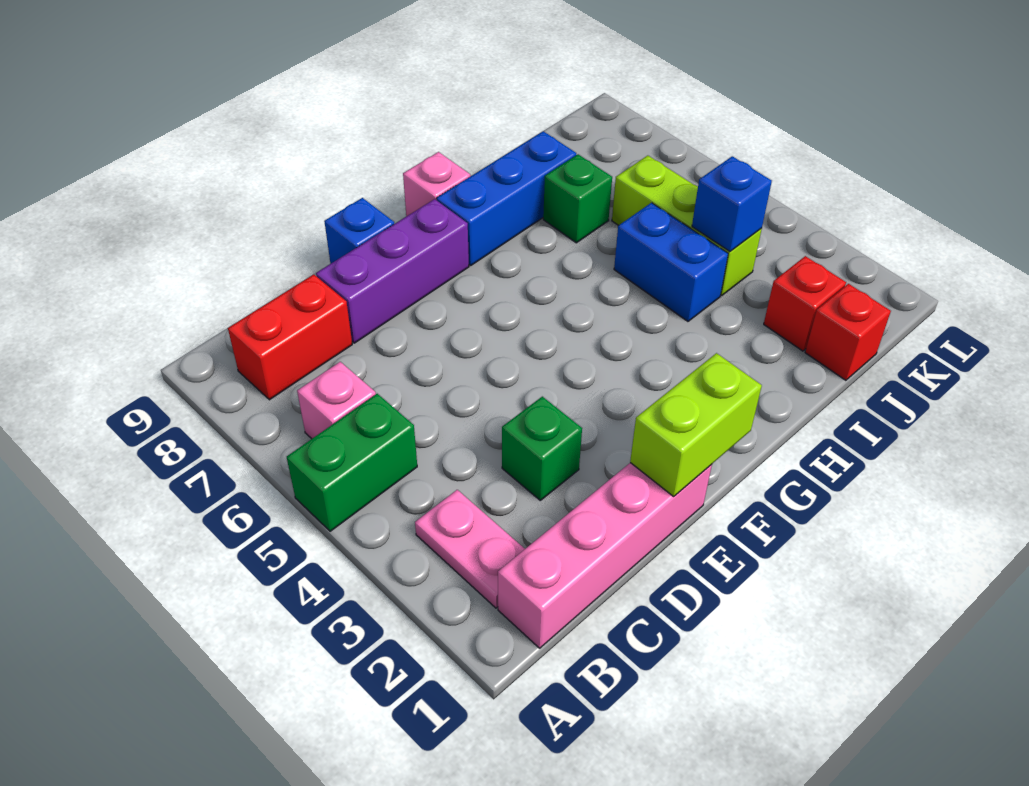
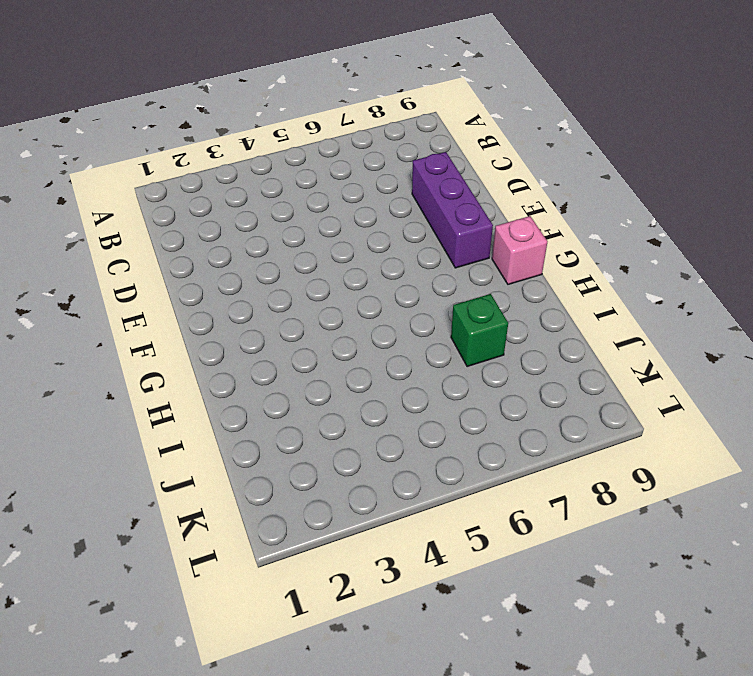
none -> green 1x2 brick [287,394,417,531]
none -> pink 1x4 brick [498,463,712,648]
none -> pink 1x2 plate [415,490,525,608]

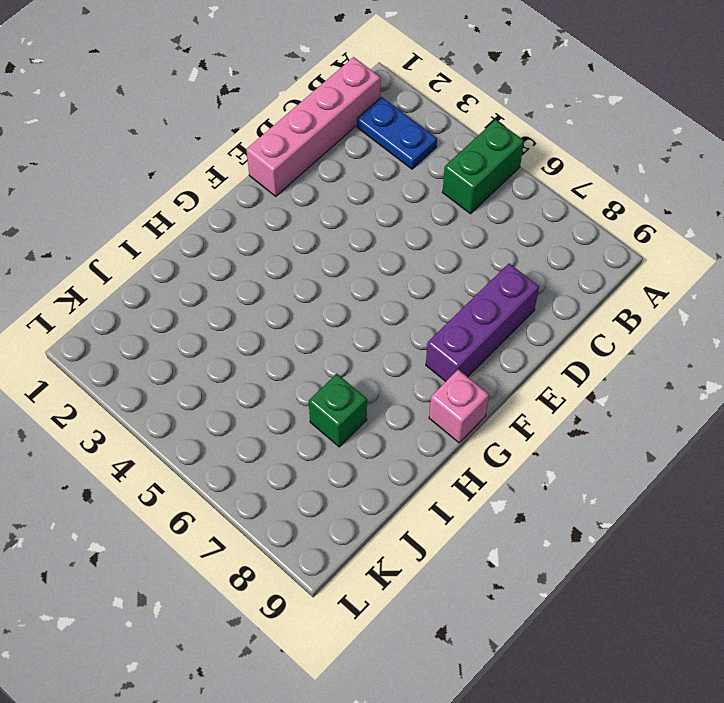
blue 1x2 plate [357,97,437,169] -> pink 1x2 plate [415,490,525,608]
none -> pink 1x1 brick [297,362,376,439]
none -> red 1x2 brick [228,274,352,400]
none -> green 1x1 brick [502,397,582,500]

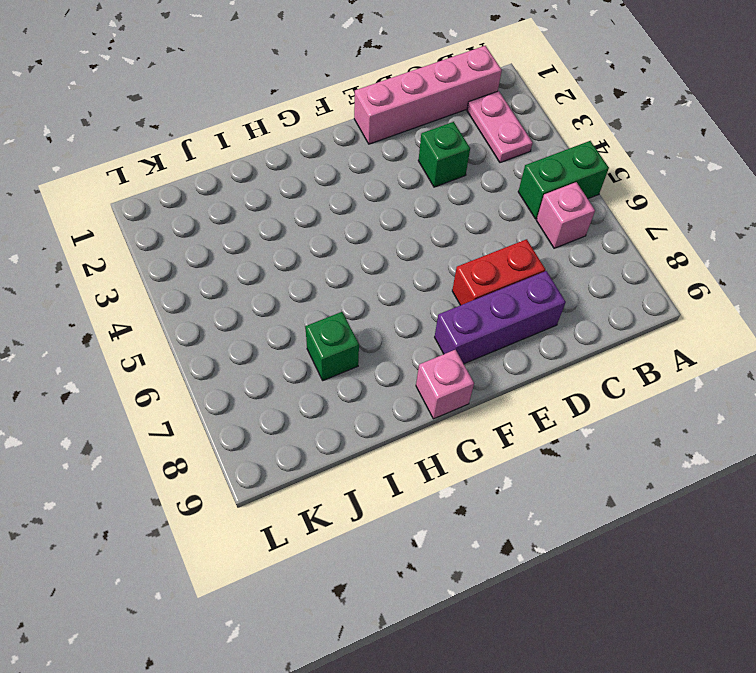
red 1x2 brick [452,239,545,305] -> red 1x2 brick moved to [228,274,352,400]
none -> blue 1x1 brick [324,198,394,264]
none -> blue 1x3 brick [437,131,576,266]
none -> blue 1x2 brick [614,203,728,321]

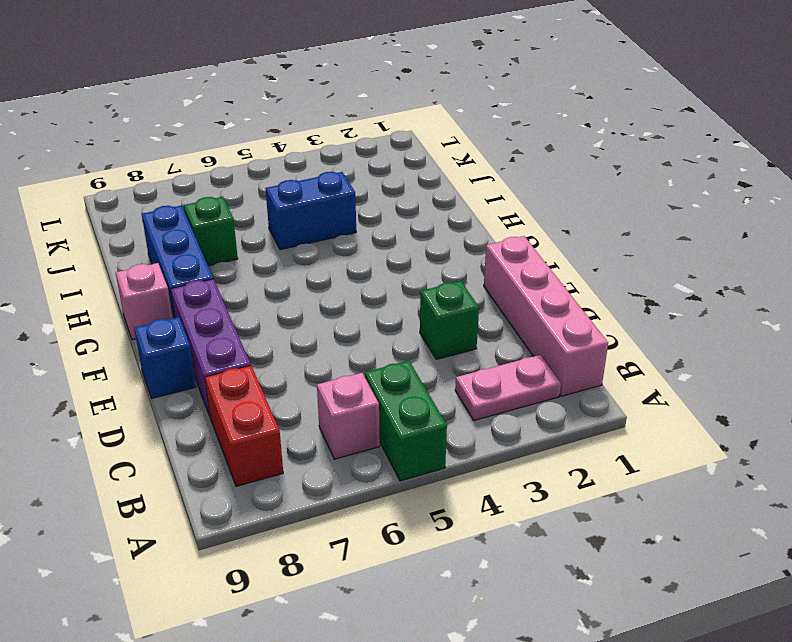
none -> red 1x1 brick [805,284,891,380]
none -> red 1x1 brick [764,256,846,351]
none -> lime 1x3 brick [612,156,762,296]

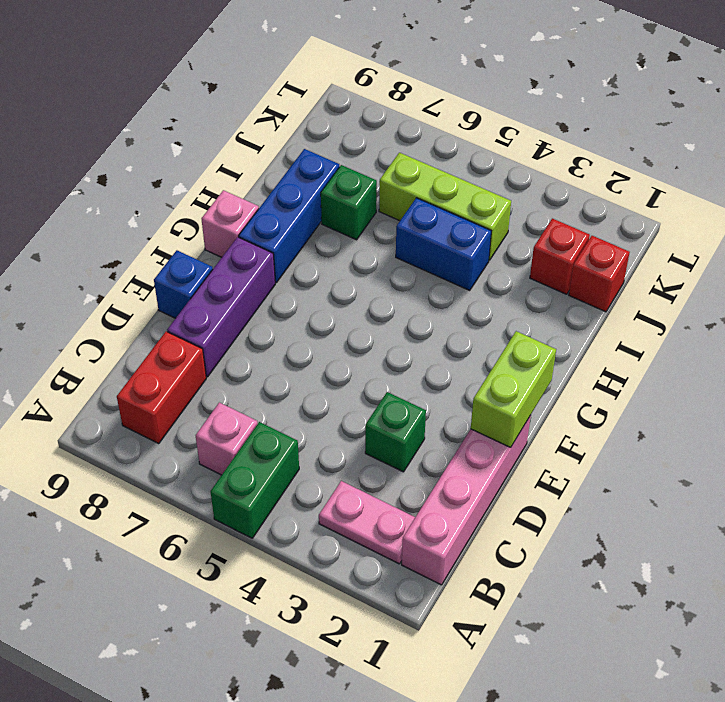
none -> blue 1x1 brick [692,156,772,251]

